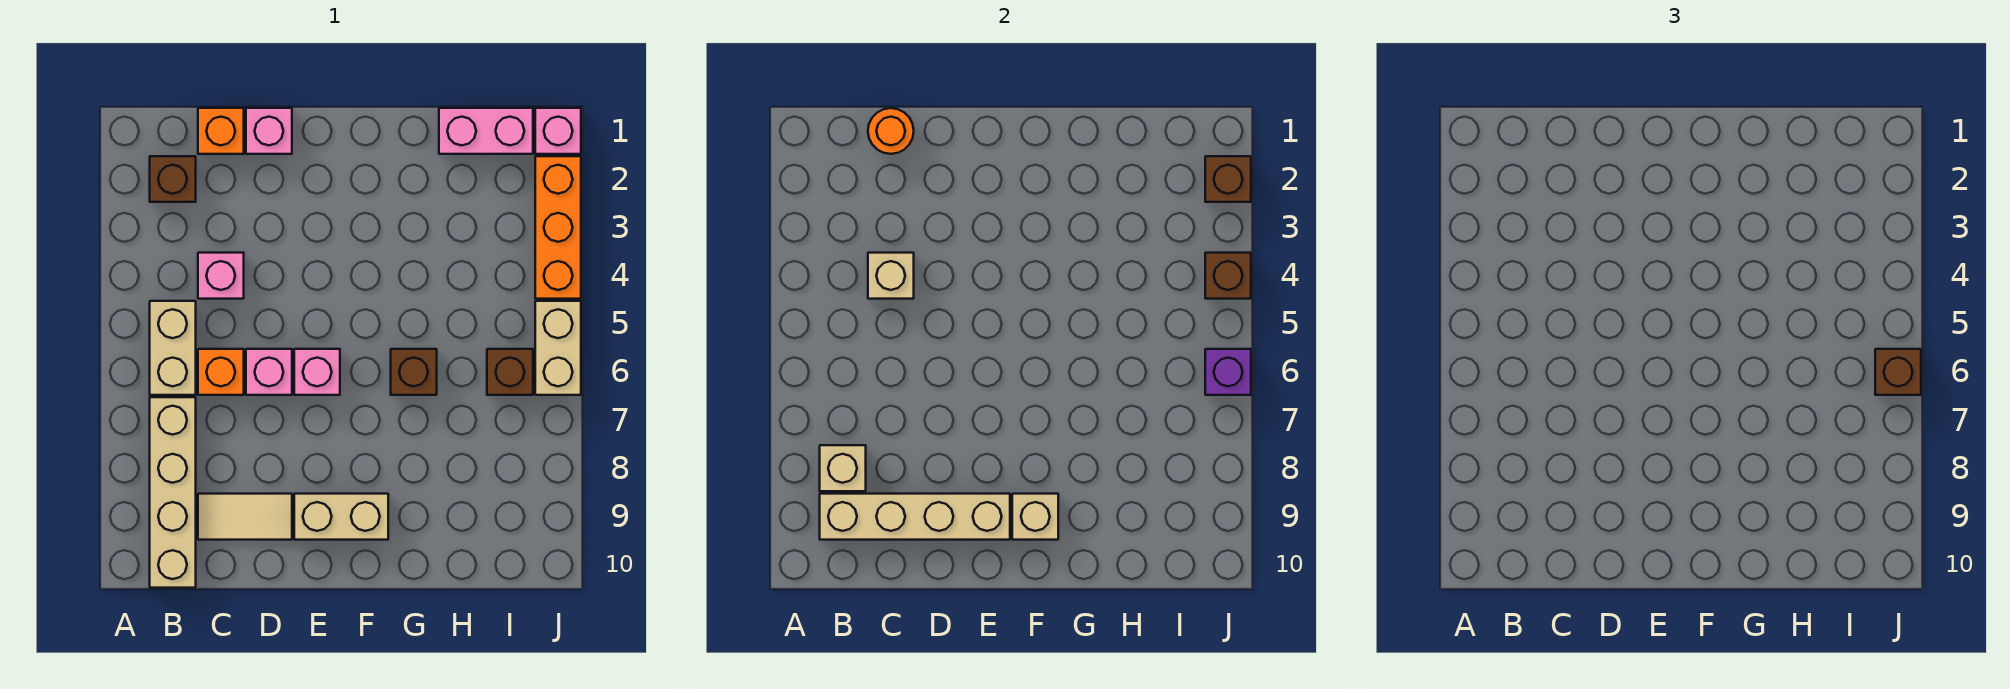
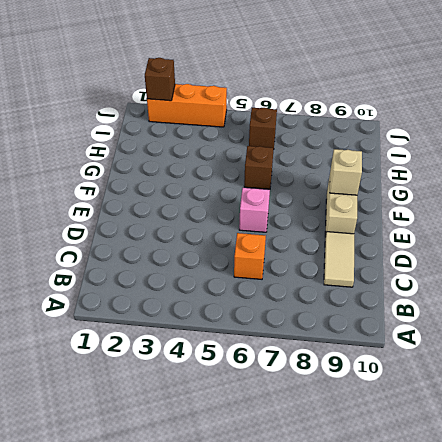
none -> brown 1x1 brick [150,156,196,202]
none -> tan 1x2 brick [150,301,196,395]
none -> tan 1x4 brick [150,397,196,588]

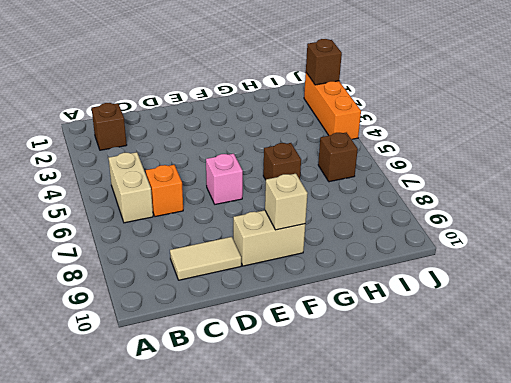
none -> tan 1x4 brick [150,397,196,588]
none -> orange 1x1 brick [198,108,244,154]
none -> pink 1x1 brick [198,253,244,299]

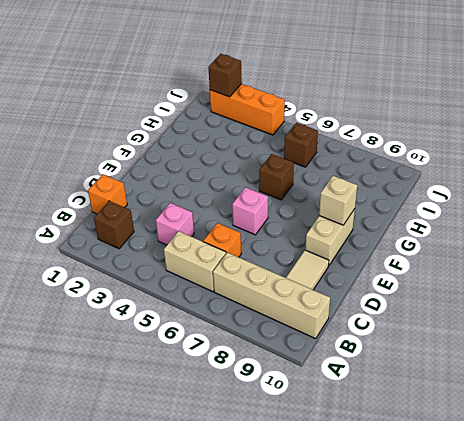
none -> pink 1x1 brick [246,108,292,154]
none -> pink 1x1 brick [246,349,292,395]
none -> pink 1x2 brick [439,108,533,154]

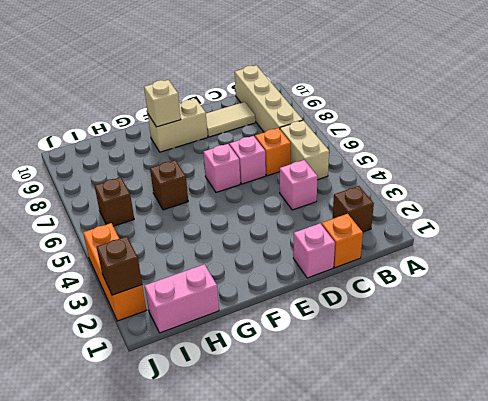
none -> pink 1x1 brick [535,108,581,154]
none -> tan 1x2 brick [535,301,581,395]
none -> tan 1x1 brick [820,445,866,491]

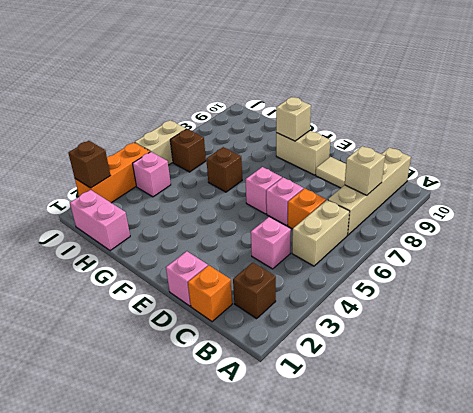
pink 1x1 brick [133,152,171,197] -> pink 1x1 brick moved to [535,108,581,154]
none -> tan 1x4 brick [820,494,1010,540]
none -> orange 1x1 round brick [868,108,914,154]
none -> tan 1x1 brick [868,253,914,299]

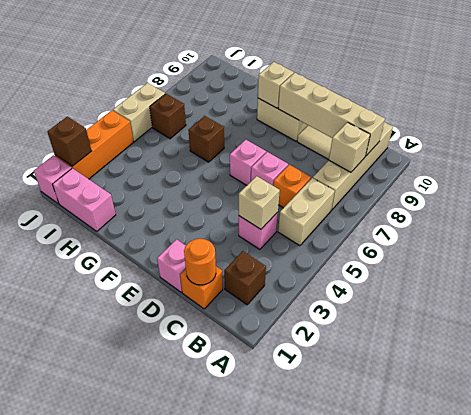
none -> brown 1x1 brick [1205,253,1251,299]
none -> purple 1x1 brick [1205,349,1251,395]
none -> brown 1x1 brick [1875,349,1921,395]

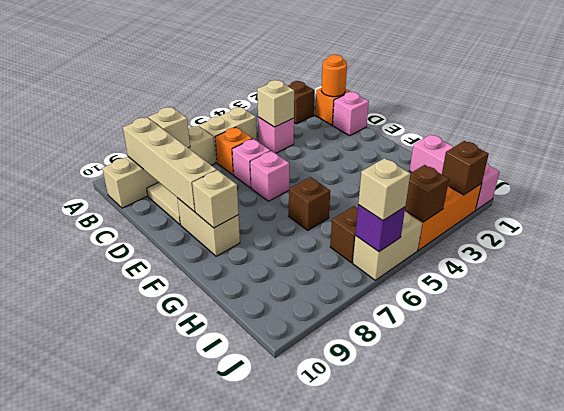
tan 1x1 brick [358,158,410,221] -> brown 1x1 brick [1875,349,1921,395]

